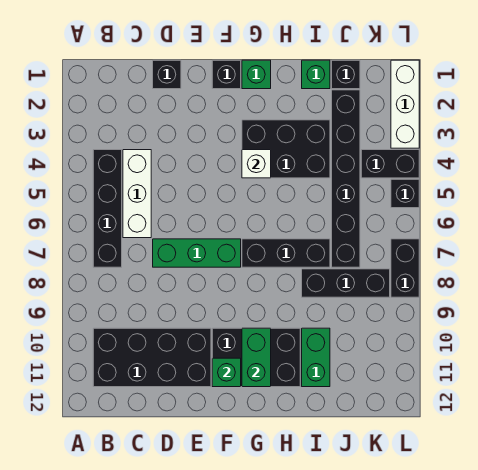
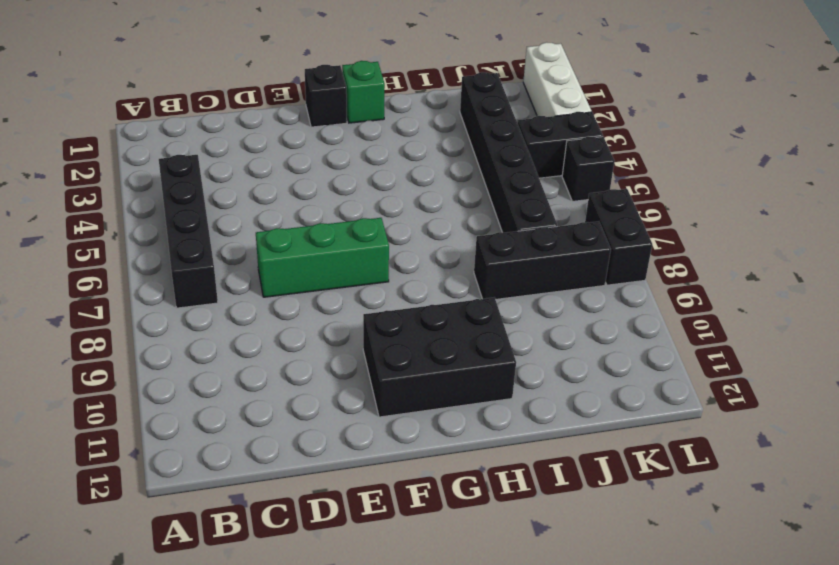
none -> black 2x4 brick [93,328,211,387]
none -> white 1x3 brick [123,150,151,238]
none -> black 1x1 brick [153,60,181,89]

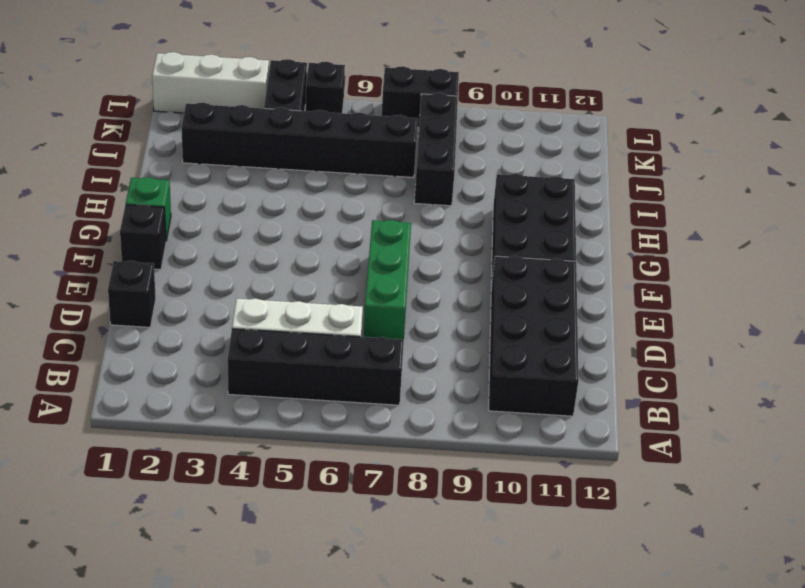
none -> black 2x3 brick [242,120,330,178]
none -> black 1x3 brick [242,239,330,267]
none -> green 1x1 brick [302,60,330,89]

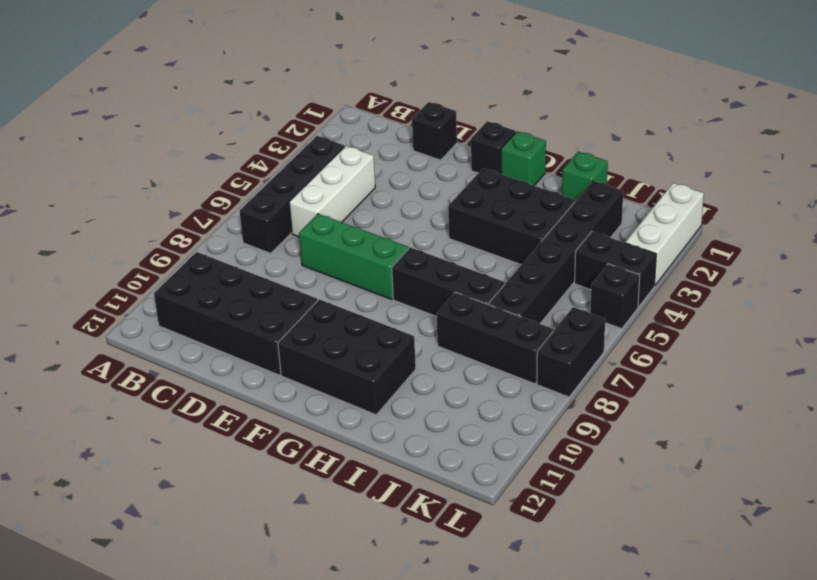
none -> green 1x2 brick [302,328,330,387]
none -> black 1x1 brick [332,60,360,89]
none -> green 1x1 brick [212,358,241,387]

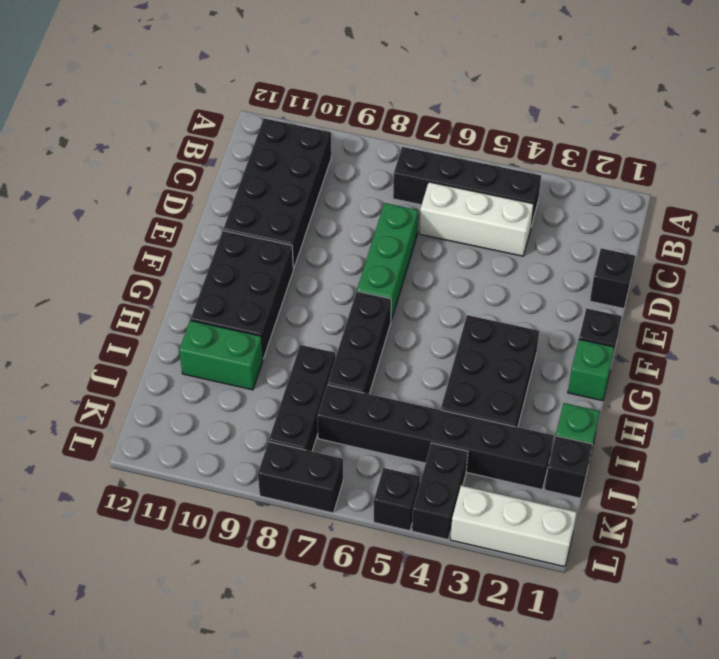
none -> green 1x1 brick [212,358,241,387]
none -> white 1x1 brick [242,150,271,178]
none -> green 1x2 brick [242,328,271,387]

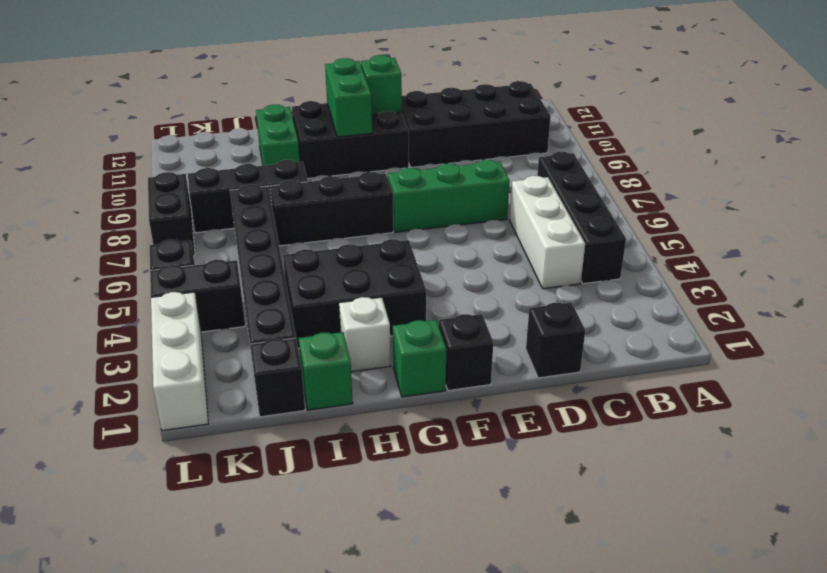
white 1x1 brick [339,297,391,372] -> white 1x1 brick moved to [242,150,271,178]

